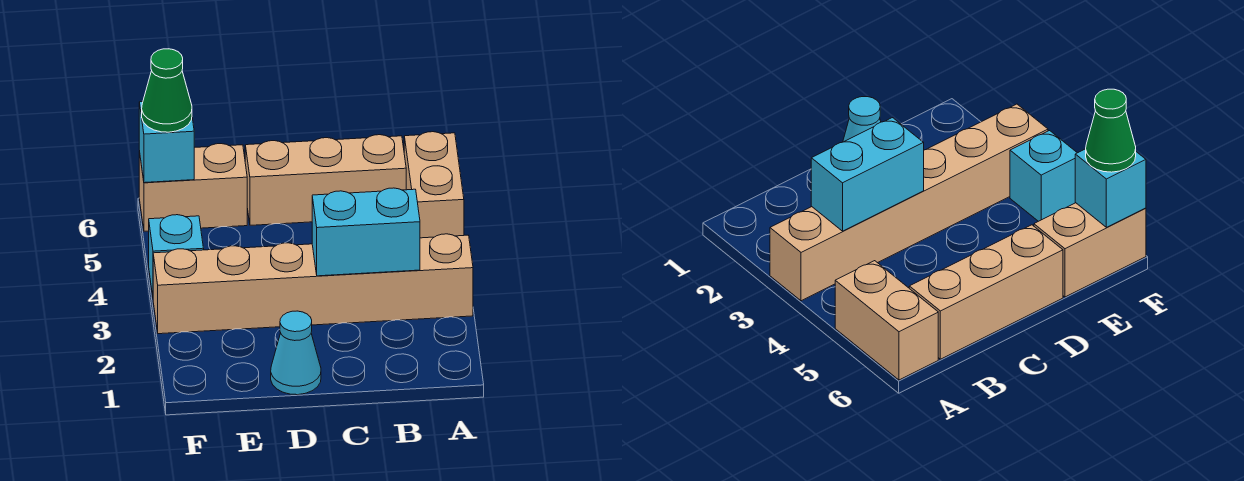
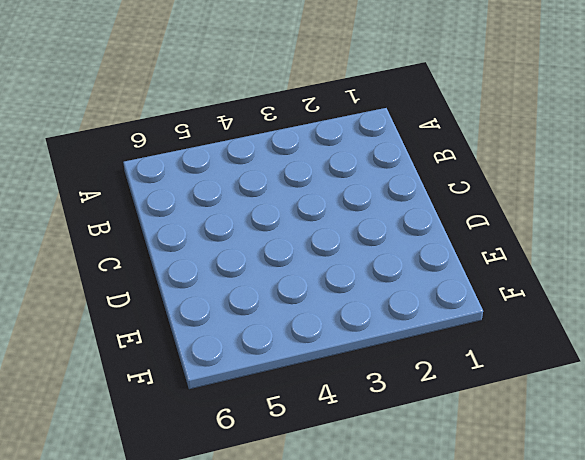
none -> tan 1x6 brick [153,234,473,334]
none -> tan 1x2 brick [404,132,464,238]

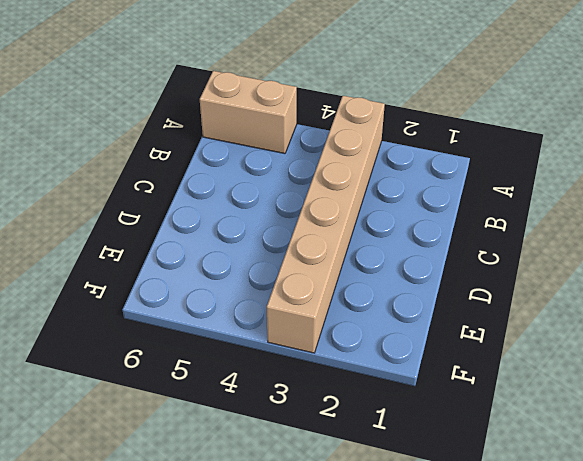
none -> tan 1x3 brick [245,135,406,225]
none -> cyan 1x1 cone [271,311,321,395]

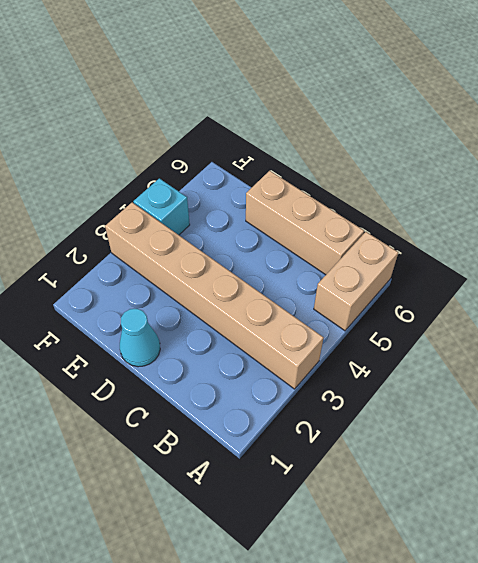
none -> tan 1x2 brick [139,144,247,231]
none -> cyan 1x2 brick [312,188,420,276]

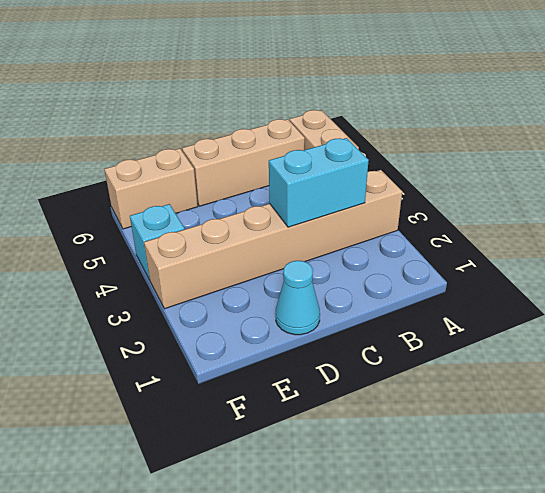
none -> cyan 1x1 brick [139,102,194,183]
none -> green 1x1 cone [142,49,192,132]

